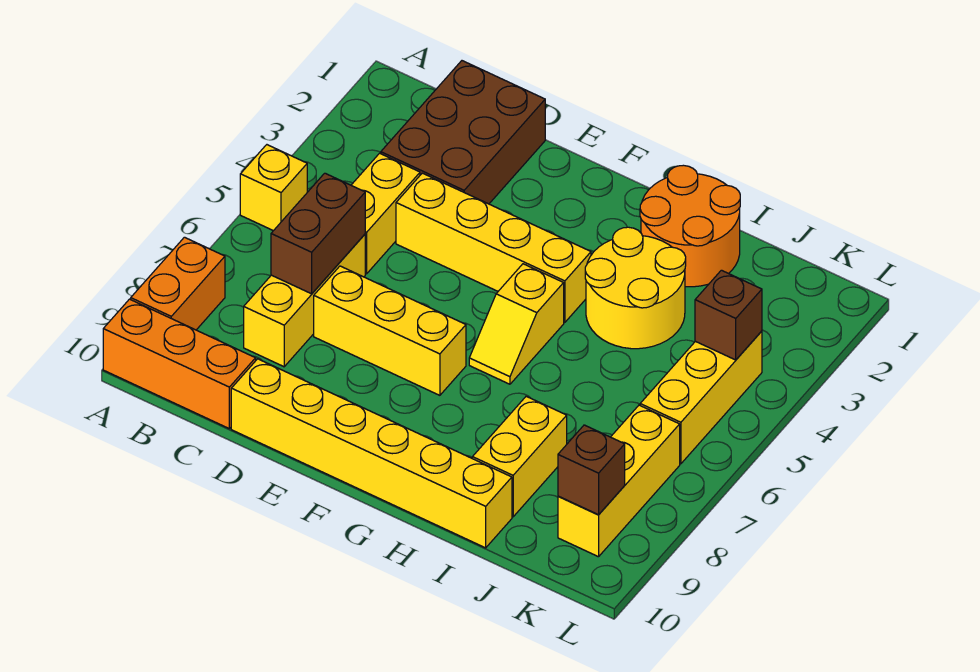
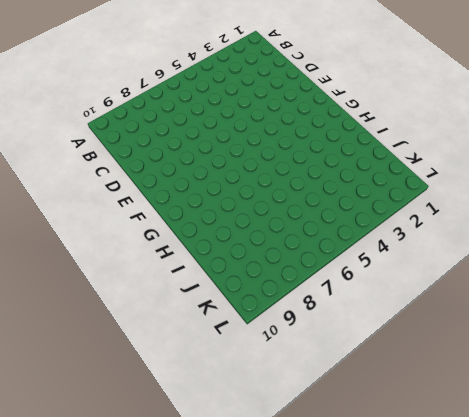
none -> yellow 1x1 brick [240,145,307,231]
none -> orange 1x2 brick [131,237,225,330]
none -> orange 1x3 brick [103,299,256,428]

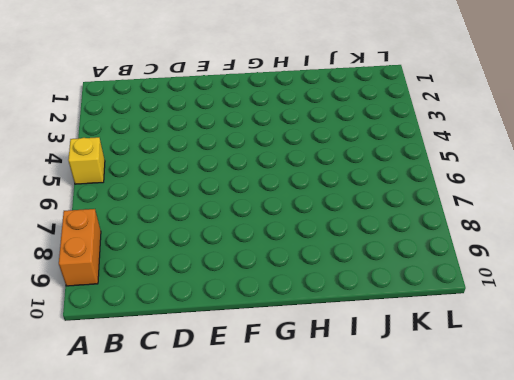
none -> orange 1x3 brick [103,299,256,428]
none -> brown 2x3 brick [381,61,545,204]
none -> yellow 1x2 brick [351,153,420,274]

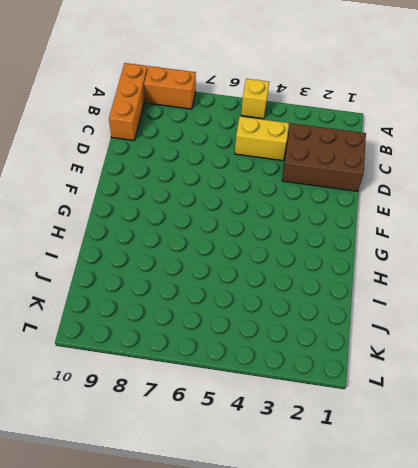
none -> yellow 1x3 brick [244,234,365,367]
none -> yellow 1x4 brick [396,173,591,322]
none -> yellow 1x3 brick [314,266,466,395]

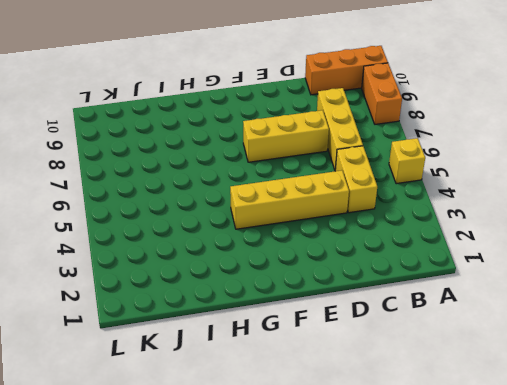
none -> brown 2x3 brick [381,61,545,204]
none -> yellow 1x6 brick [231,359,512,548]
none -> yellow 1x2 slope [469,264,564,384]

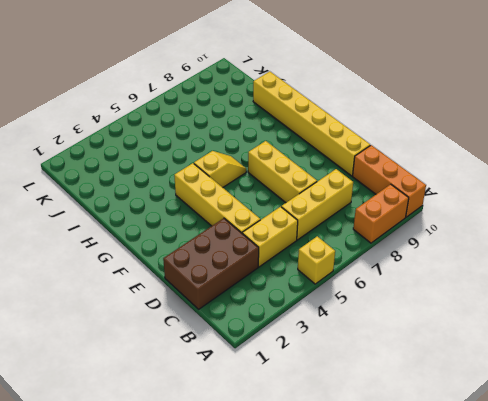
none -> orange 2x2 round brick [640,165,740,287]
none -> yellow 2x2 round brick [585,227,686,349]
none -> yellow 1x2 brick [472,396,567,517]

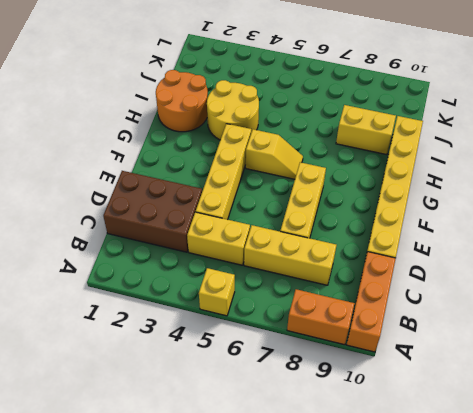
none -> yellow 1x3 brick [640,331,762,464]
none -> yellow 1x3 brick [558,405,680,557]
none -> brown 1x2 brick [271,173,365,294]

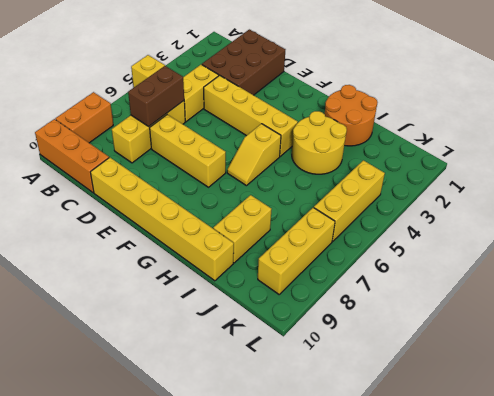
none -> brown 1x1 brick [695,270,762,360]
none -> brown 1x1 brick [558,425,625,515]

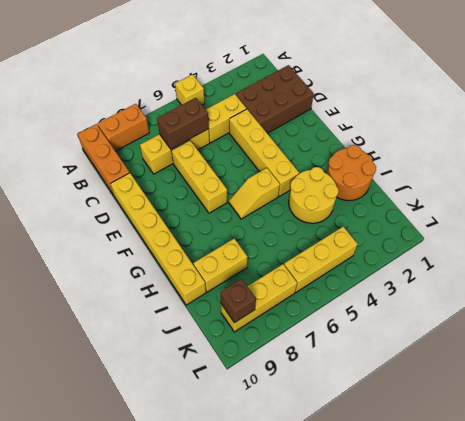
none -> brown 1x1 brick [695,270,762,360]

